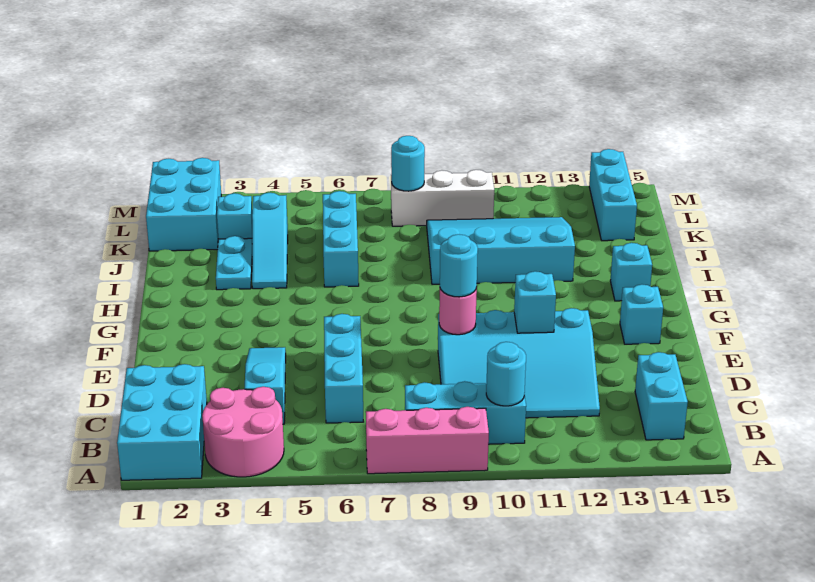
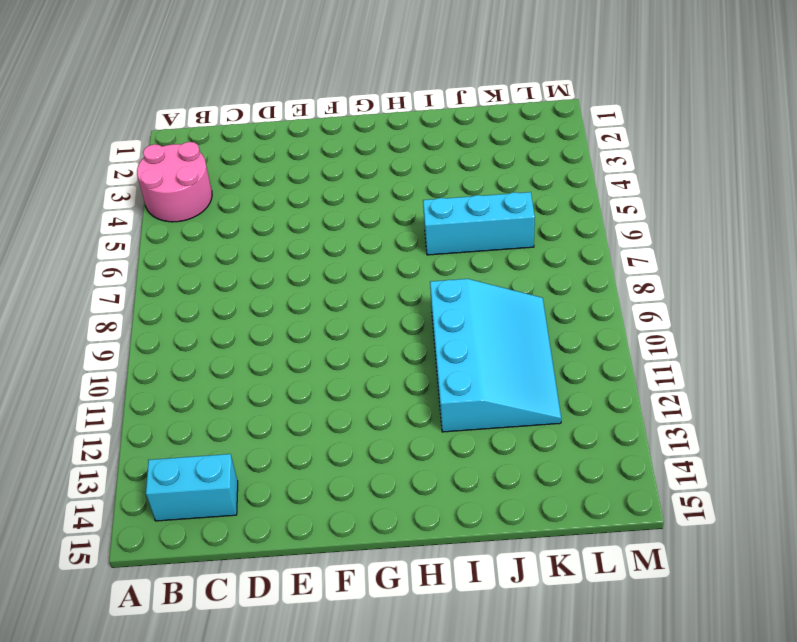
none -> cyan 2x3 brick [117,364,207,480]
none -> pink 1x3 brick [366,407,489,474]
none -> cyan 1x3 brick [405,381,526,444]

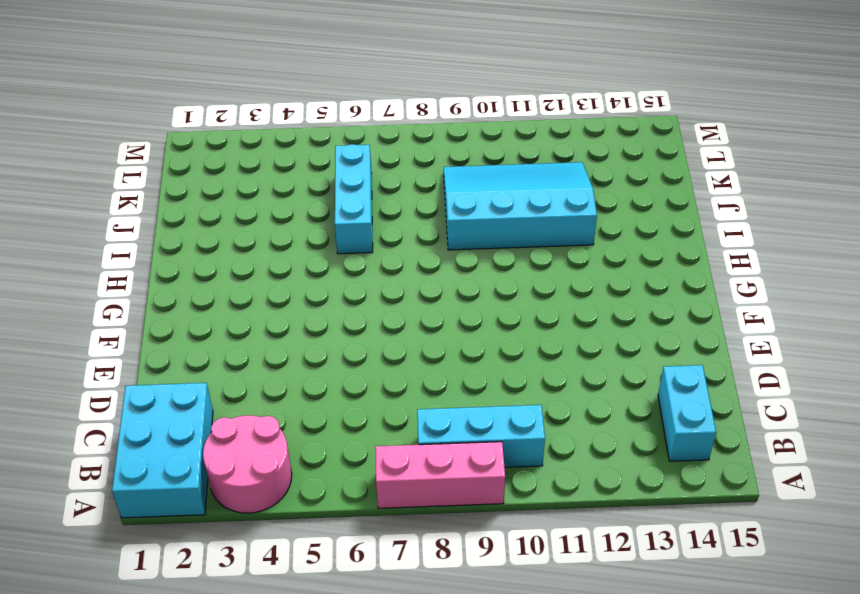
none -> cyan 1x3 slope [245,347,286,424]
none -> cyan 1x3 brick [324,314,364,423]
none -> cyan 3x4 slope [438,308,600,418]

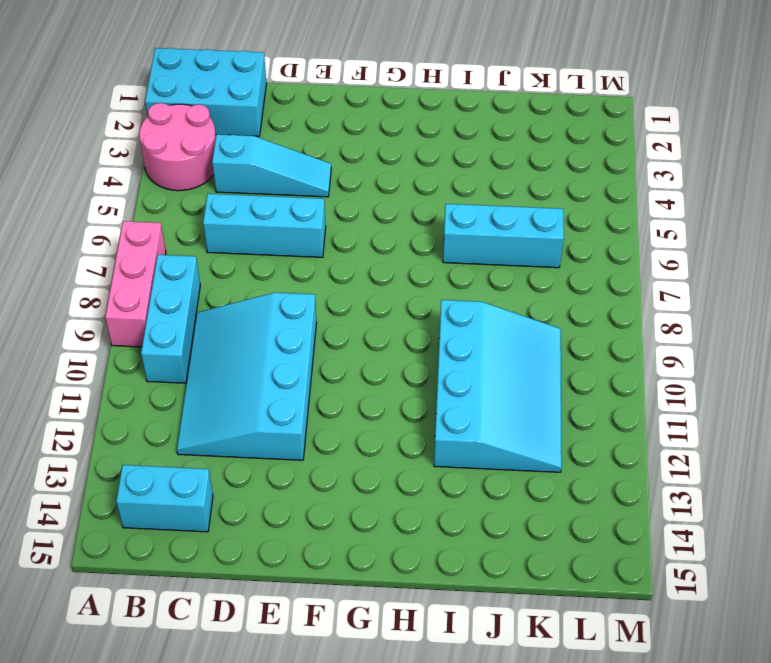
none -> cyan 1x1 brick [620,284,663,344]
none -> cyan 1x1 brick [610,243,652,301]
none -> cyan 1x2 plate [216,236,252,290]

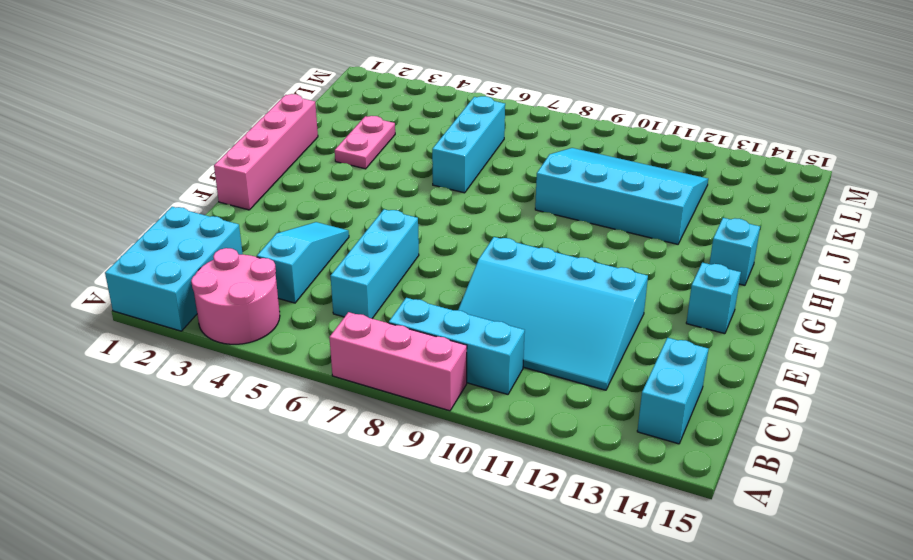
pink 1x4 brick [214,94,318,210] -> none
pink 1x2 plate [335,116,395,169] -> cyan 1x2 plate [216,236,252,290]
none -> cyan 1x3 slope [252,193,288,289]
none -> cyan 2x3 brick [146,158,221,251]
none -> cyan 1x1 brick [217,193,252,239]

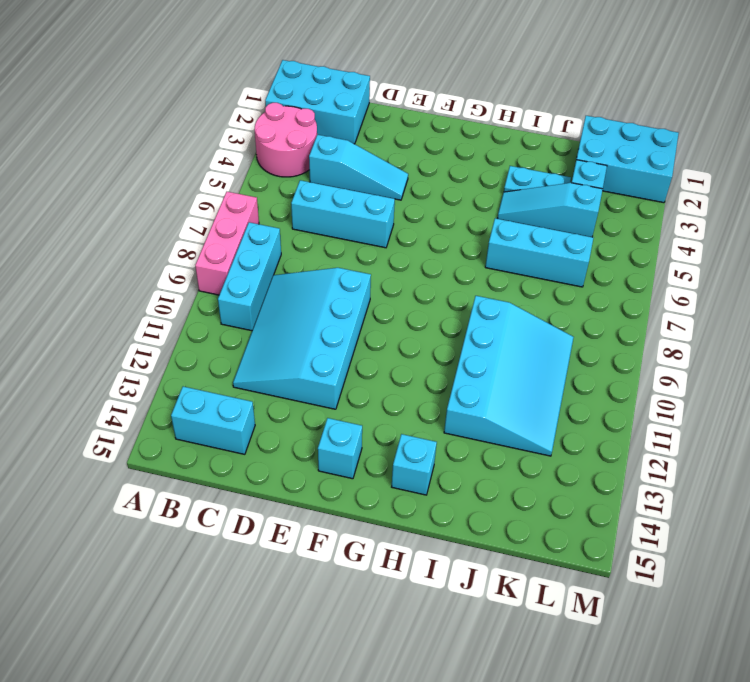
none -> cyan 1x3 brick [589,149,637,241]
none -> white 1x3 brick [391,170,494,226]
none -> cyan 1x1 round brick [486,342,526,406]

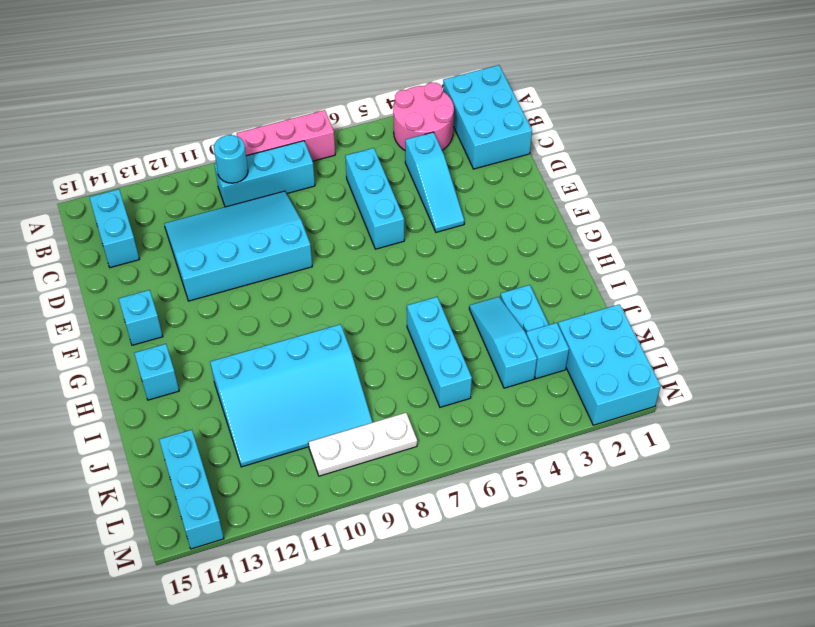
white 1x3 plate [308,413,417,476] -> white 1x3 brick [391,170,494,226]
none -> pink 1x1 round brick [439,288,477,335]
none -> cyan 1x1 brick [514,271,556,333]
none -> cyan 1x1 round brick [391,136,425,191]

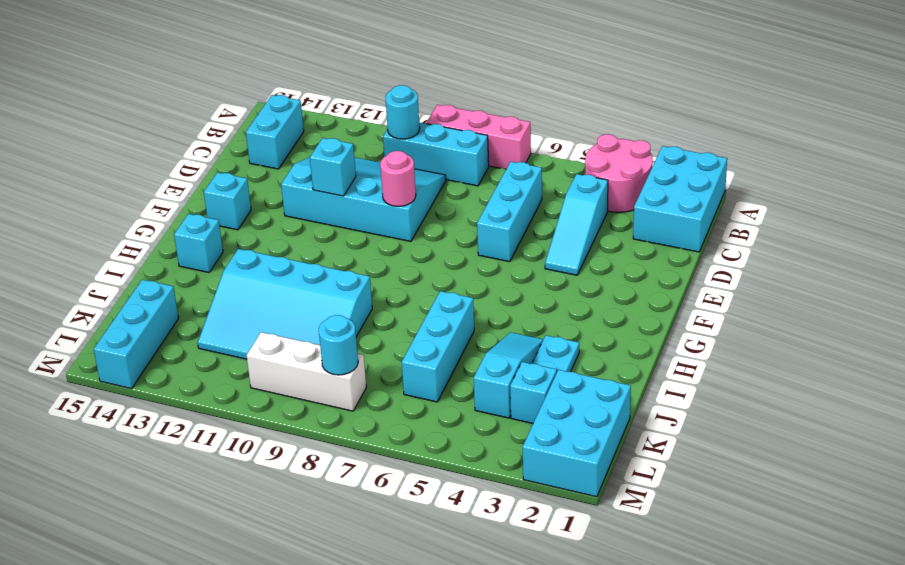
none -> cyan 1x1 round brick [440,234,478,297]

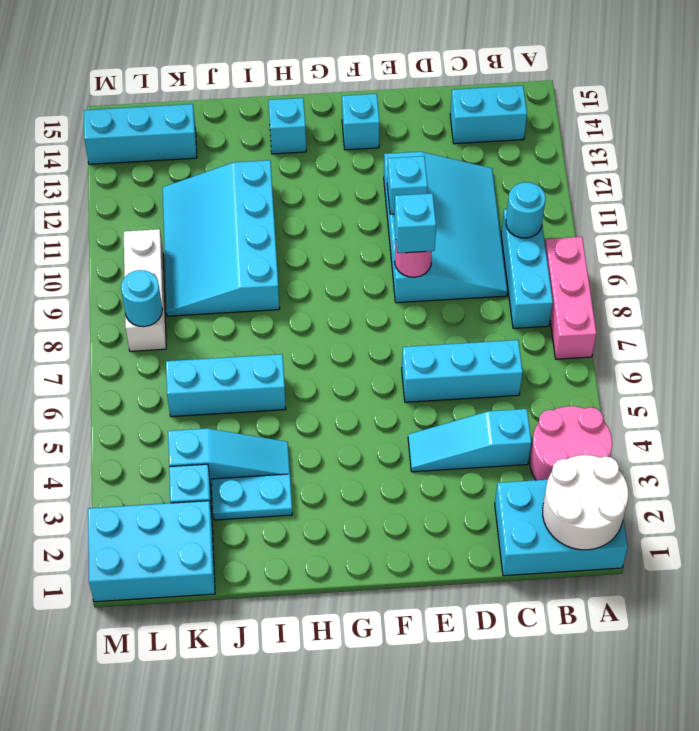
white 2x2 round brick [543,455,628,550] -> none
cyan 1x1 brick [394,193,436,253] -> cyan 1x1 round brick [440,234,478,297]

